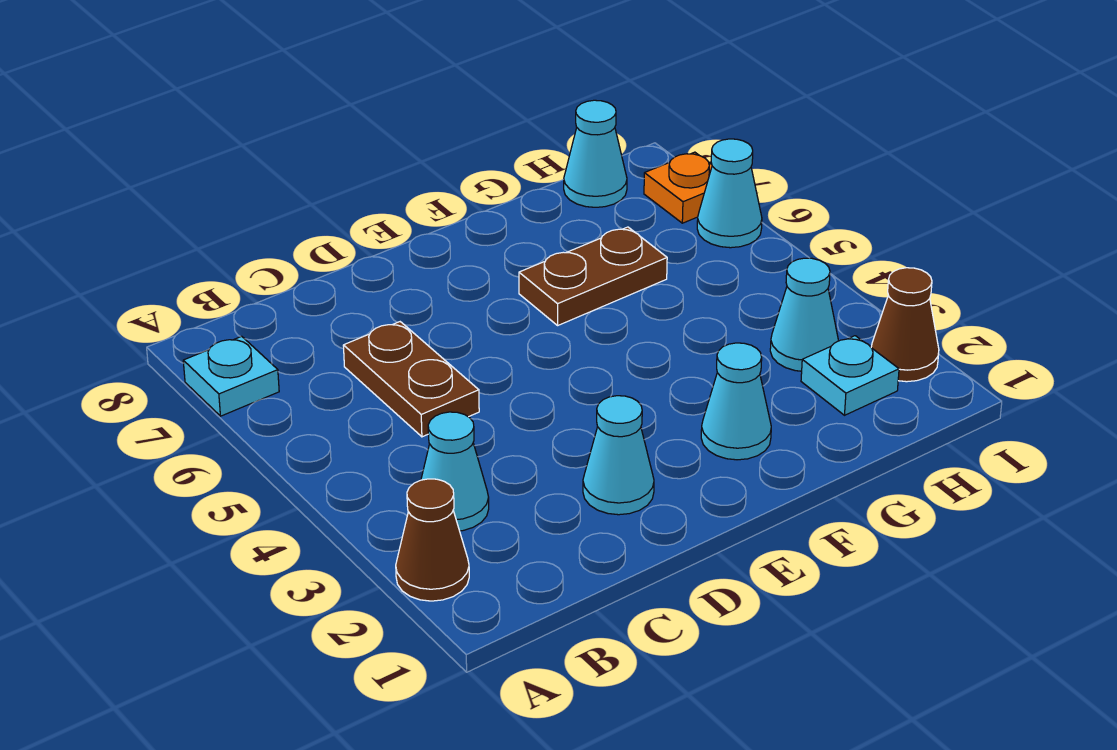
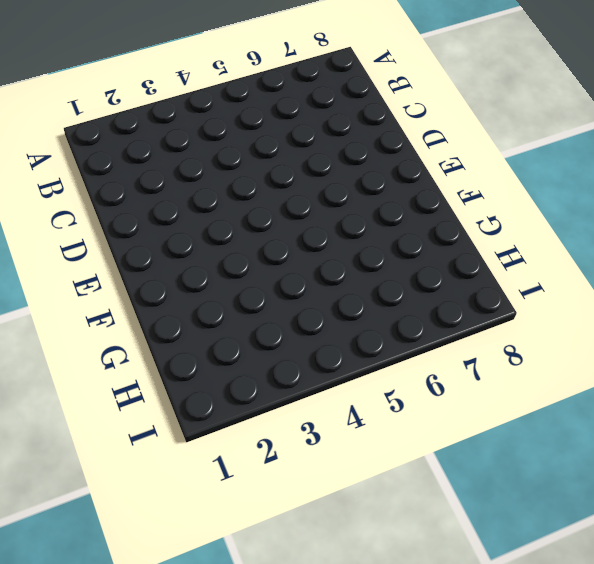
none -> brown 1x1 cone [396,479,469,601]
none -> cyan 1x1 plate [183,336,279,416]
none -> cyan 1x1 cone [421,412,489,531]

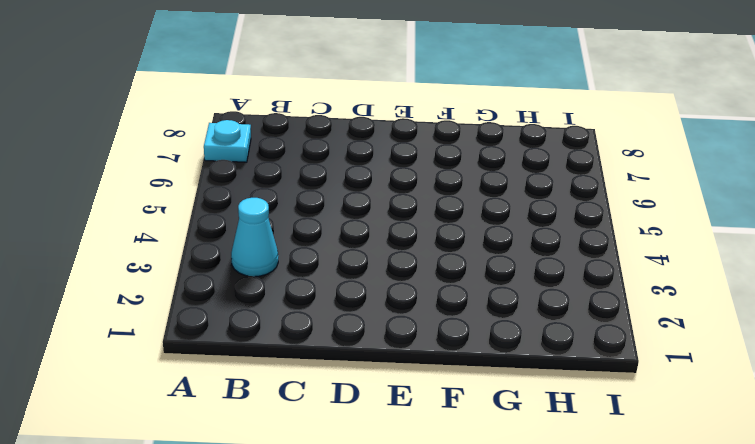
none -> brown 1x1 cone [396,479,469,601]
none -> brown 1x2 plate [343,322,479,437]
none -> cyan 1x1 cone [583,396,654,515]

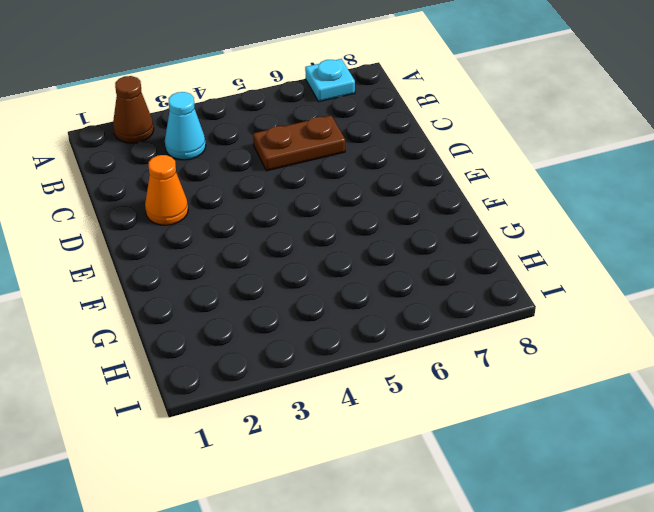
orange 1x1 cone [145,155,188,225] -> cyan 1x1 cone [583,396,654,515]
none -> cyan 1x1 cone [701,343,771,460]
none -> brown 1x2 plate [519,227,667,325]
none -> cyan 1x1 plate [801,336,899,415]

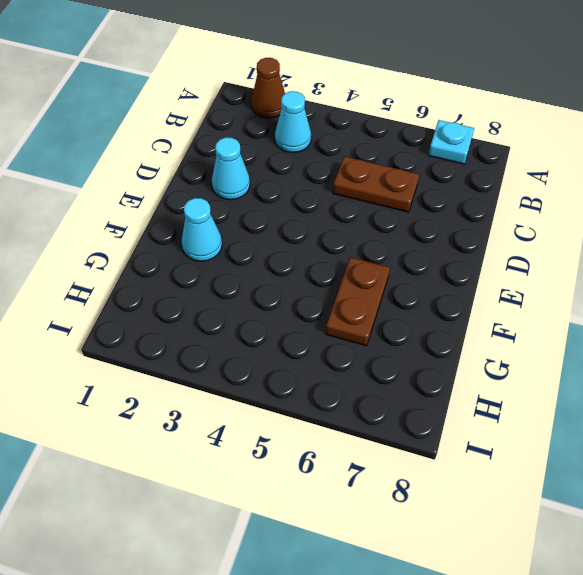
none -> cyan 1x1 plate [801,336,899,415]
none -> cyan 1x1 cone [770,258,838,371]
none -> cyan 1x1 cone [564,100,627,207]

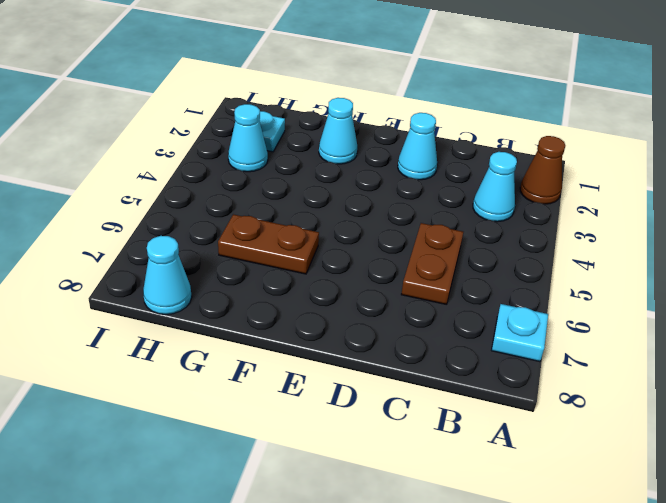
none -> brown 1x1 cone [871,268,939,382]
none -> cyan 1x1 cone [697,139,762,248]
none -> orange 1x1 plate [644,152,712,223]

